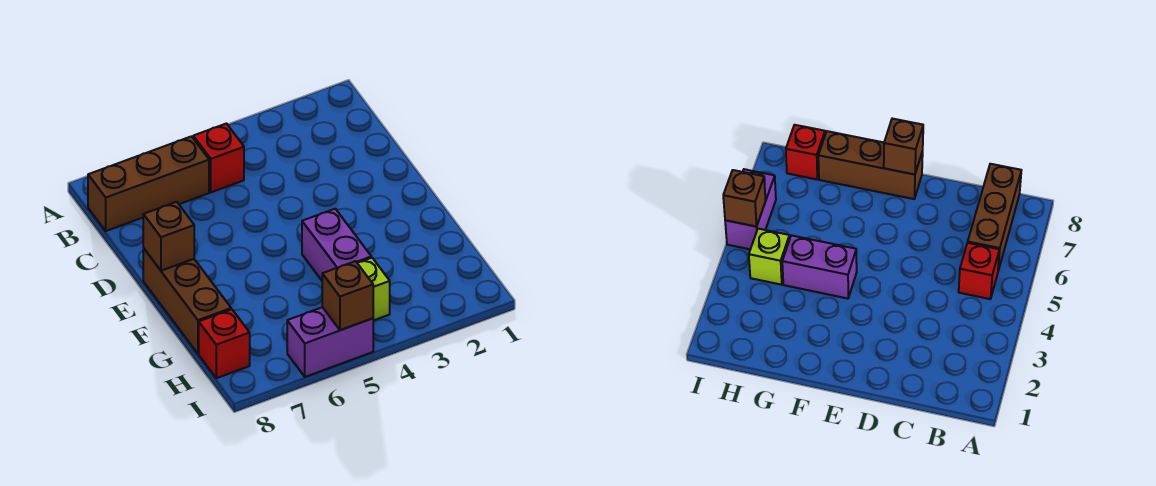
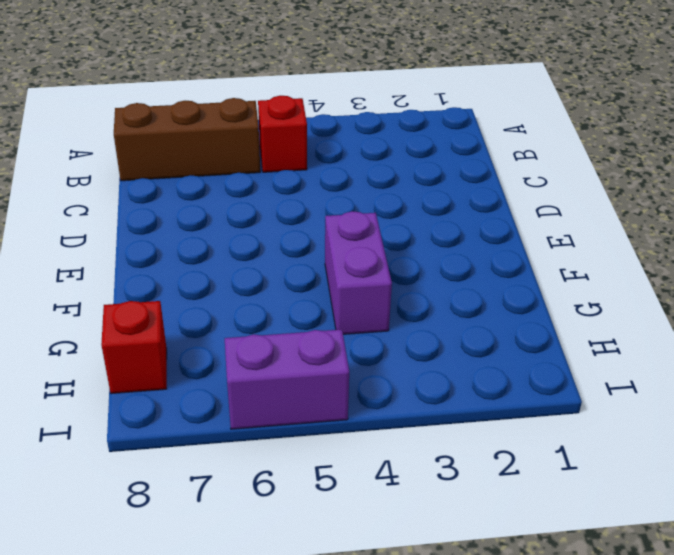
none -> brown 1x3 brick [143,248,231,354]
none -> lime 1x1 brick [358,258,390,321]

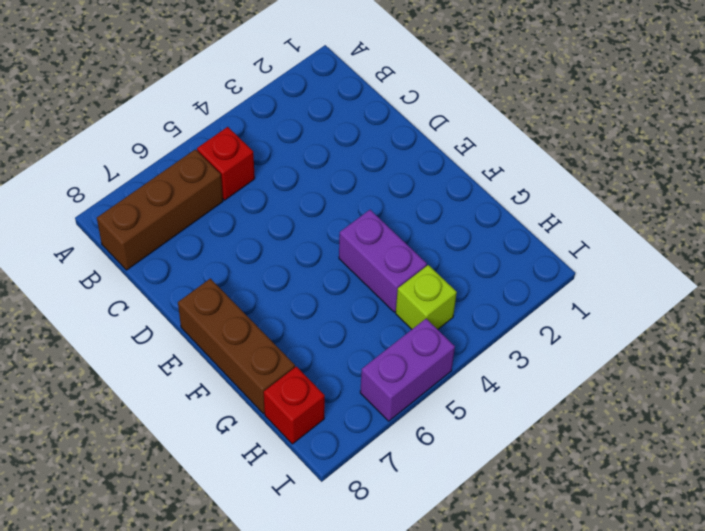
none -> brown 1x1 brick [143,202,194,271]
none -> brown 1x1 brick [322,261,373,330]

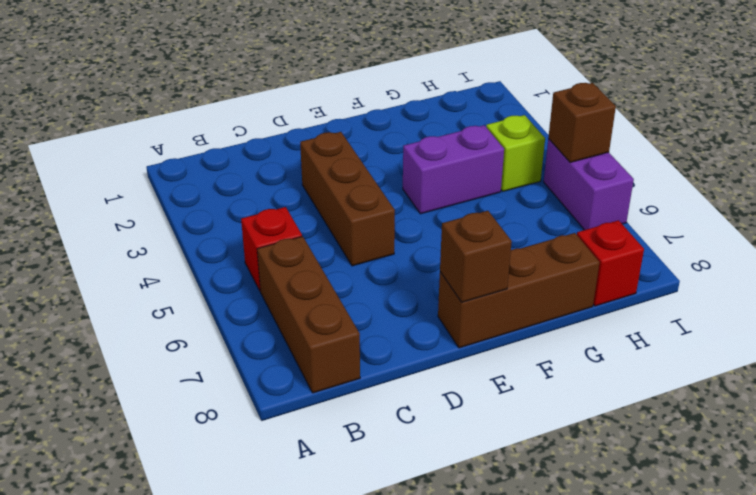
brown 1x3 brick [300,132,395,266] -> none

